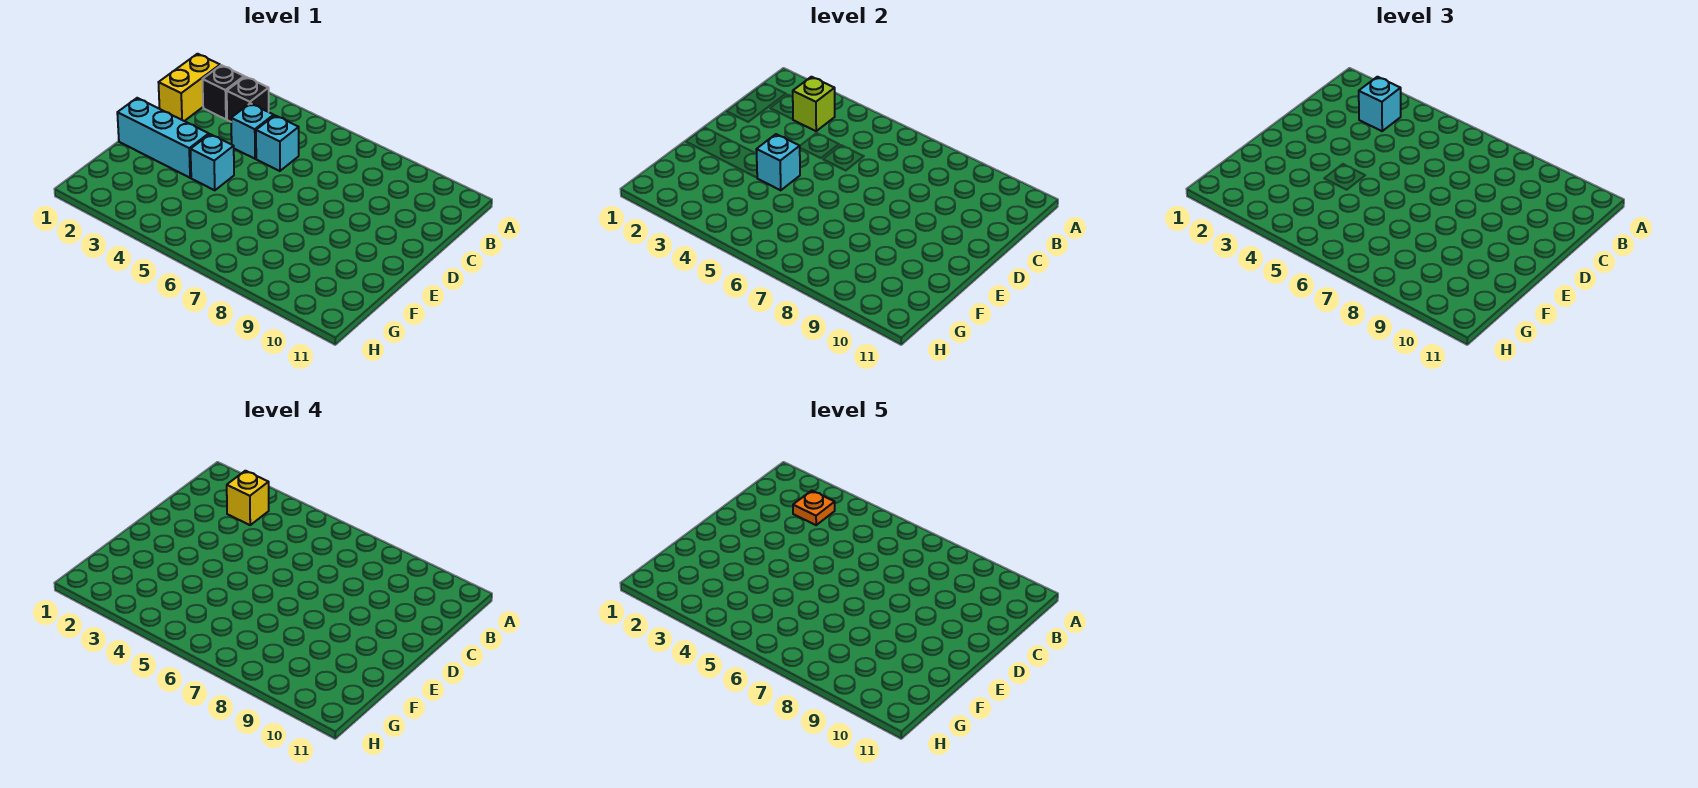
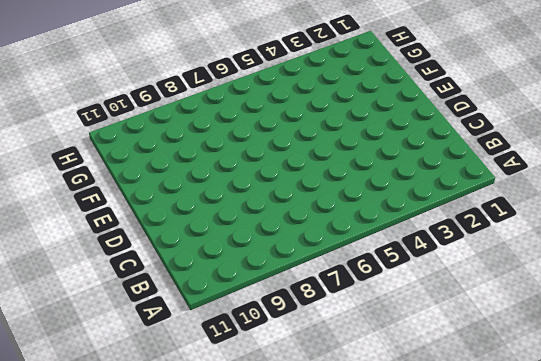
none -> yellow 1x2 brick [158,54,220,121]
none -> black 1x1 brick [202,65,244,119]
none -> black 1x1 brick [227,77,269,122]

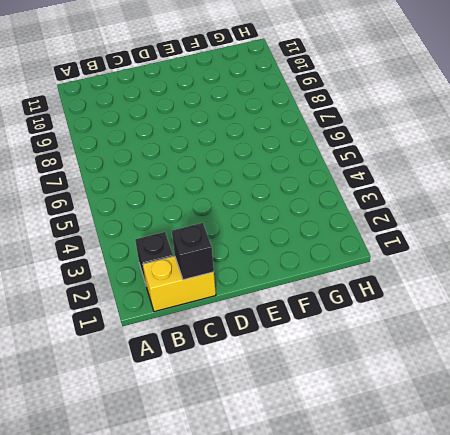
black 1x1 brick [172,223,214,280] -> black 1x1 brick moved to [227,77,269,122]
none -> cyan 1x1 brick [231,103,274,159]
none -> cyan 1x1 brick [256,116,299,171]
none -> cyan 1x3 brick [117,98,209,178]

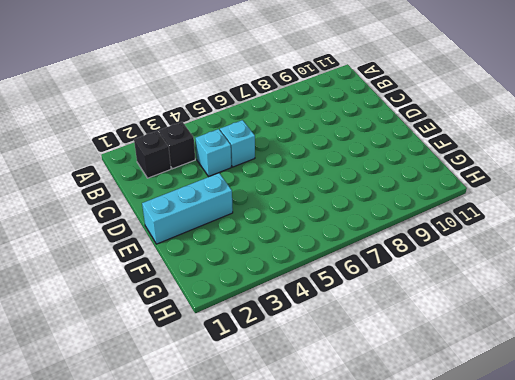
none -> yellow 1x2 brick [158,54,220,121]
none -> cyan 1x1 brick [190,134,234,190]
none -> lime 1x1 brick [793,77,835,131]

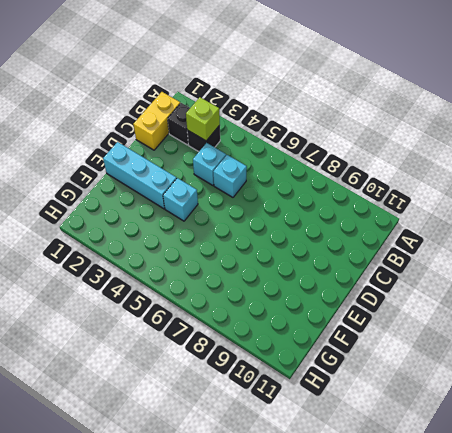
none -> cyan 1x1 brick [756,134,800,190]
none -> cyan 1x1 brick [1359,77,1401,131]
none -> yellow 1x1 brick [227,471,269,525]

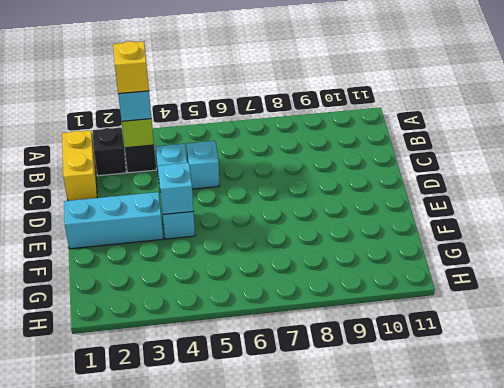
none -> orange 1x1 plate [793,490,835,525]

